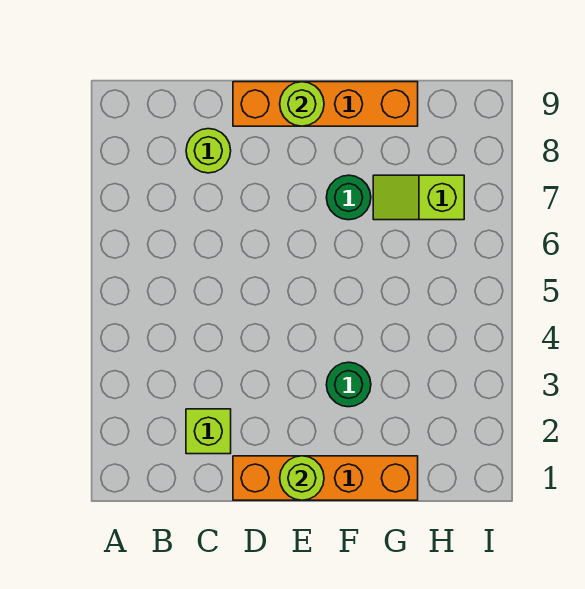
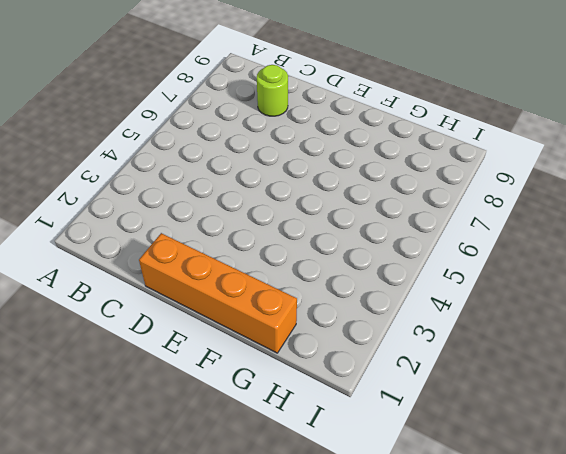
none -> lime 1x1 brick [186,409,231,454]
none -> orange 1x4 brick [233,82,418,126]

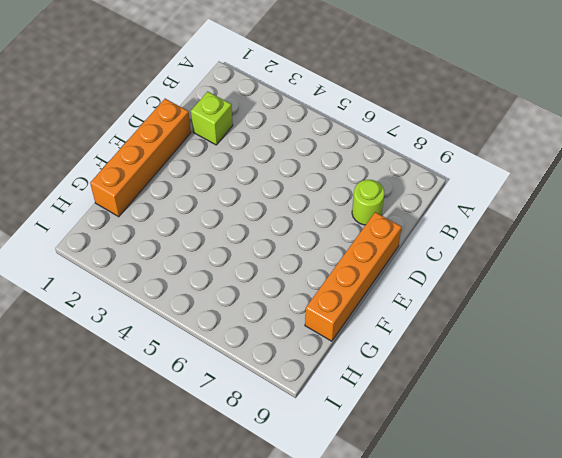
none -> green 1x1 round brick [326,362,371,407]
none -> green 1x1 round brick [326,175,371,220]

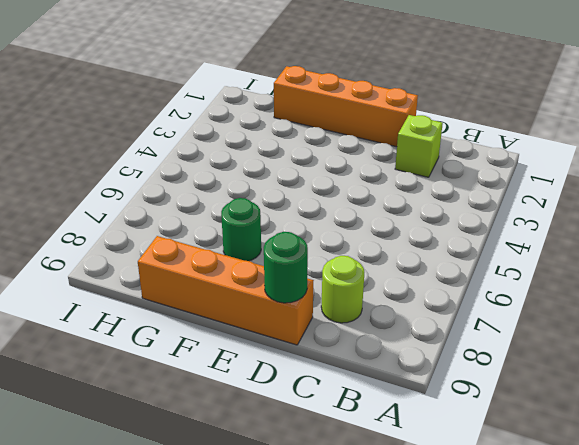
green 1x1 round brick [264,232,308,303] -> green 1x1 round brick moved to [326,362,371,407]
none -> lime 1x2 slope [373,175,464,220]
none -> lime 1x1 round brick [280,456,324,500]

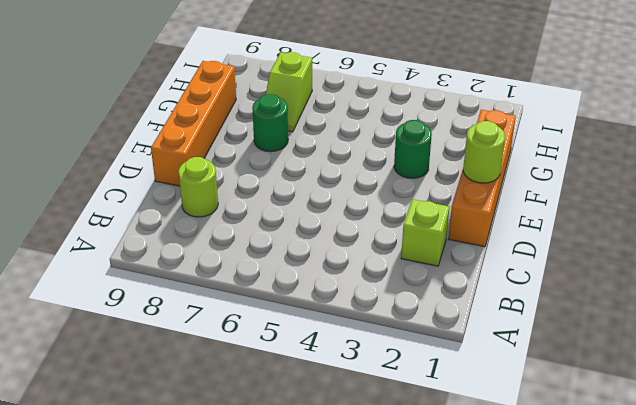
none -> lime 1x1 round brick [280,82,324,126]

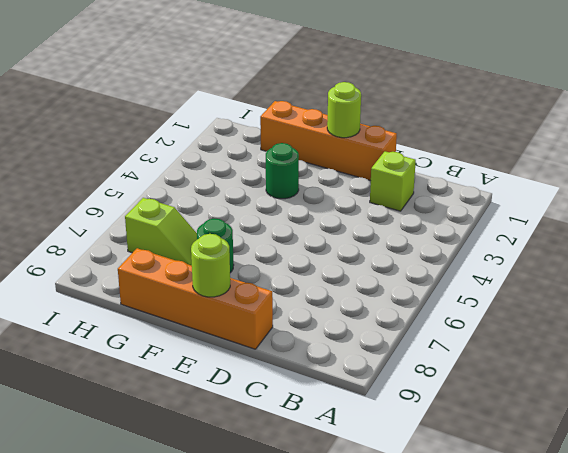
none -> lime 1x1 round brick [186,129,231,173]

